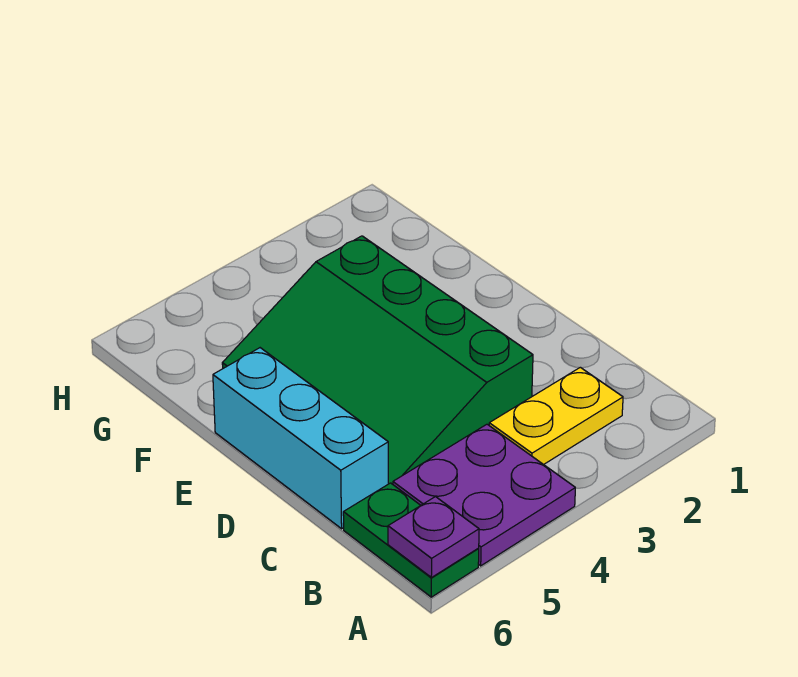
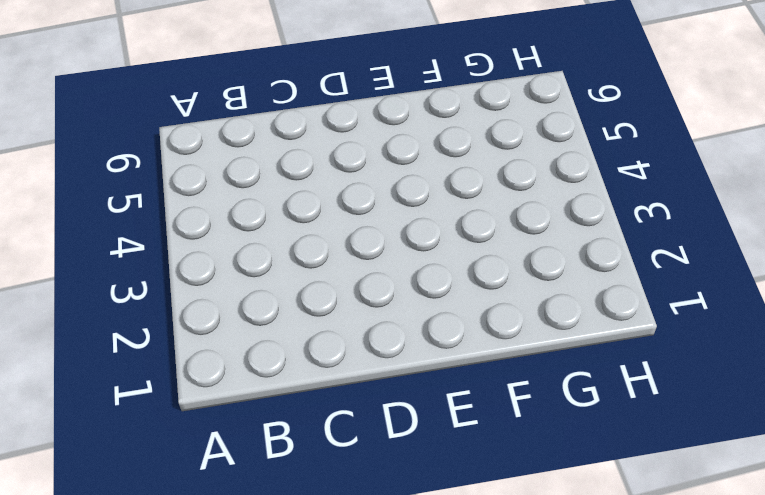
none -> purple 2x2 plate [393,424,575,566]
none -> green 1x2 plate [343,483,479,597]

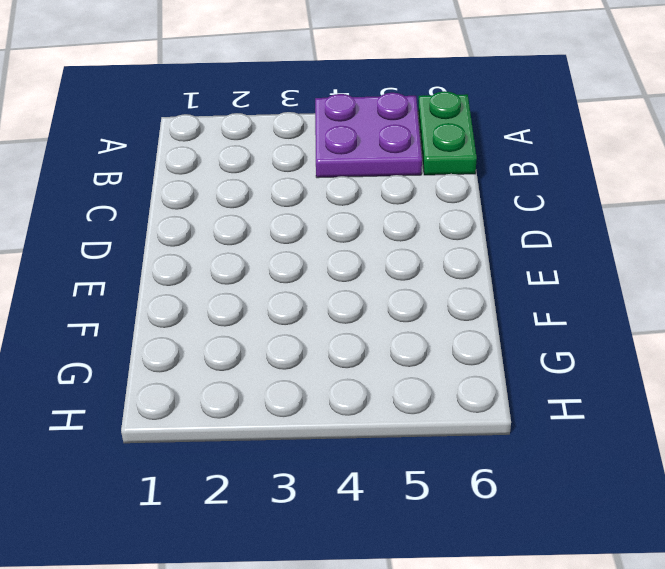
none -> yellow 1x2 plate [489,367,623,465]
none -> green 3x4 slope [222,236,533,484]

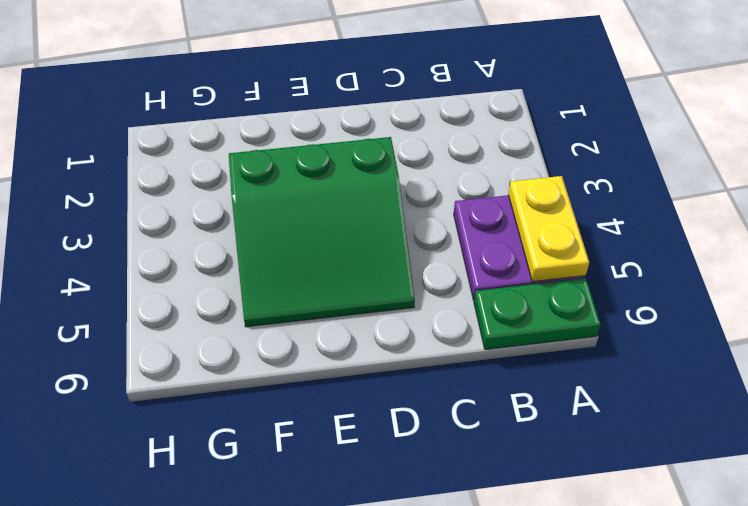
yellow 1x2 plate [508,176,589,282] -> yellow 1x2 plate moved to [489,367,623,465]
green 3x3 slope [229,137,415,327] -> green 3x4 slope [222,236,533,484]
none -> cyan 1x3 brick [213,348,388,529]
none -> purple 1x1 plate [388,497,479,578]

